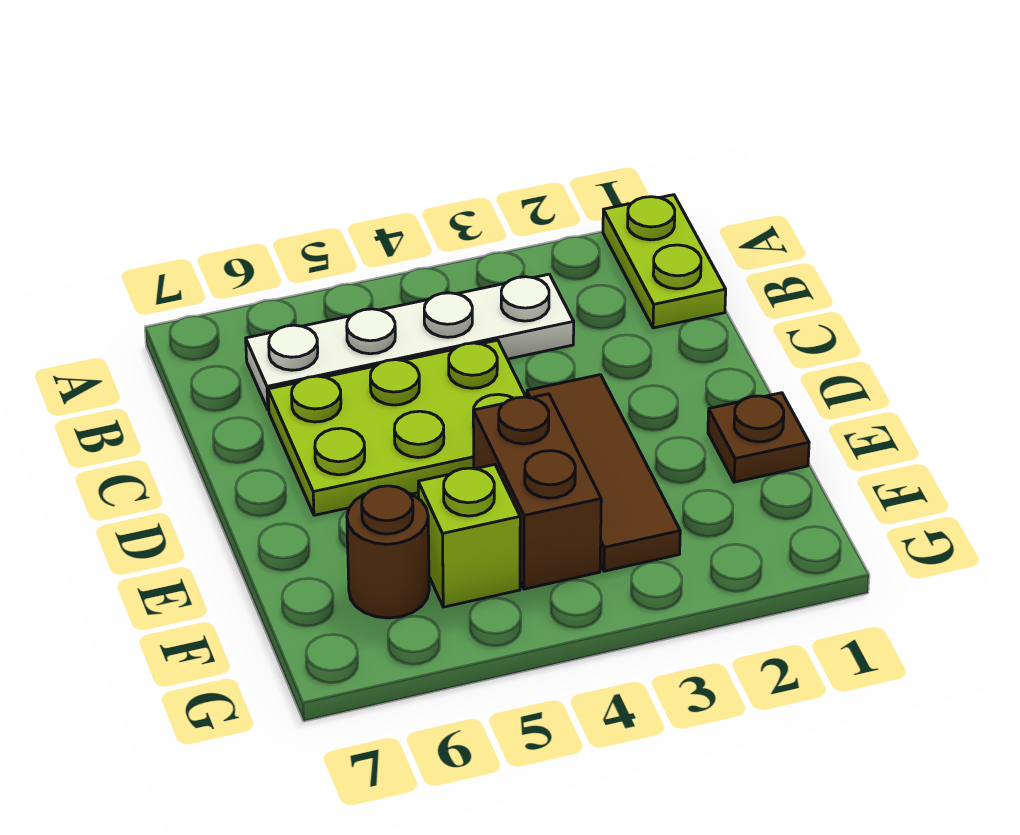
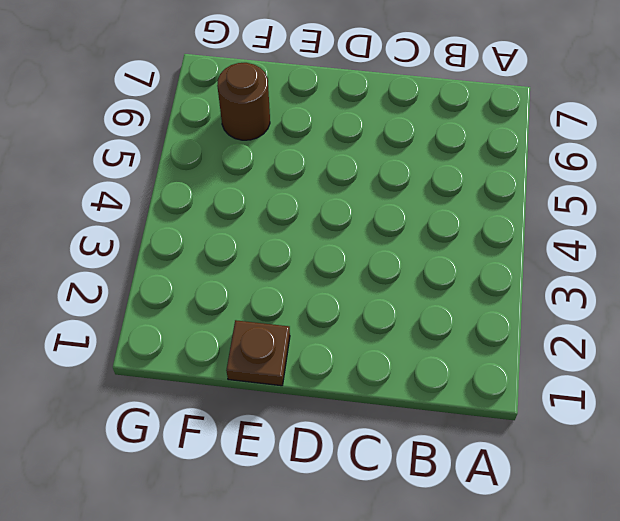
none -> lime 1x2 plate [603,195,726,328]
none -> white 1x4 plate [246,274,574,410]

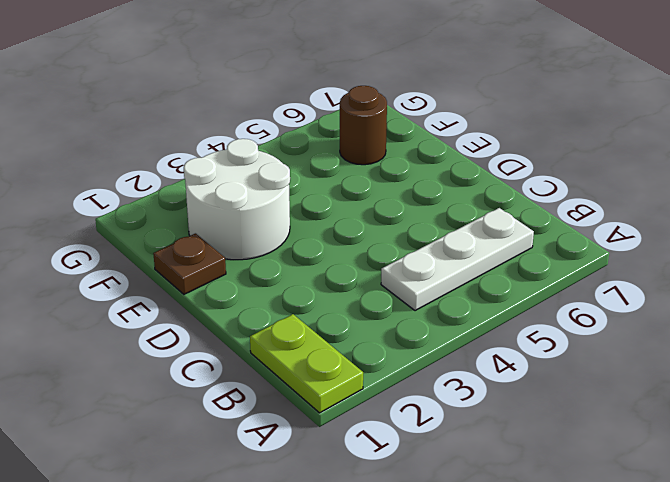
white 1x3 plate [381,208,534,311] -> white 1x4 plate [246,274,574,410]
white 2x2 round brick [184,139,290,260] -> brown 1x3 tile [527,375,680,571]
none -> lime 2x3 plate [268,340,526,515]
none -> brown 1x2 brick [473,394,601,589]

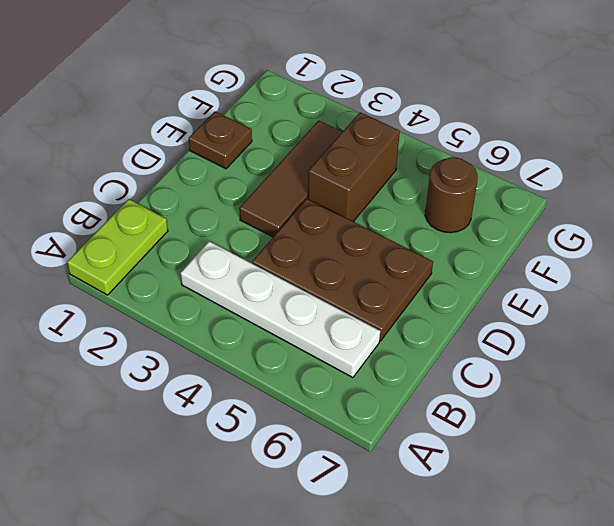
brown 2x3 plate [252,199,433,341] -> lime 2x3 plate [268,340,526,515]
none -> lime 1x1 brick [418,465,520,607]

